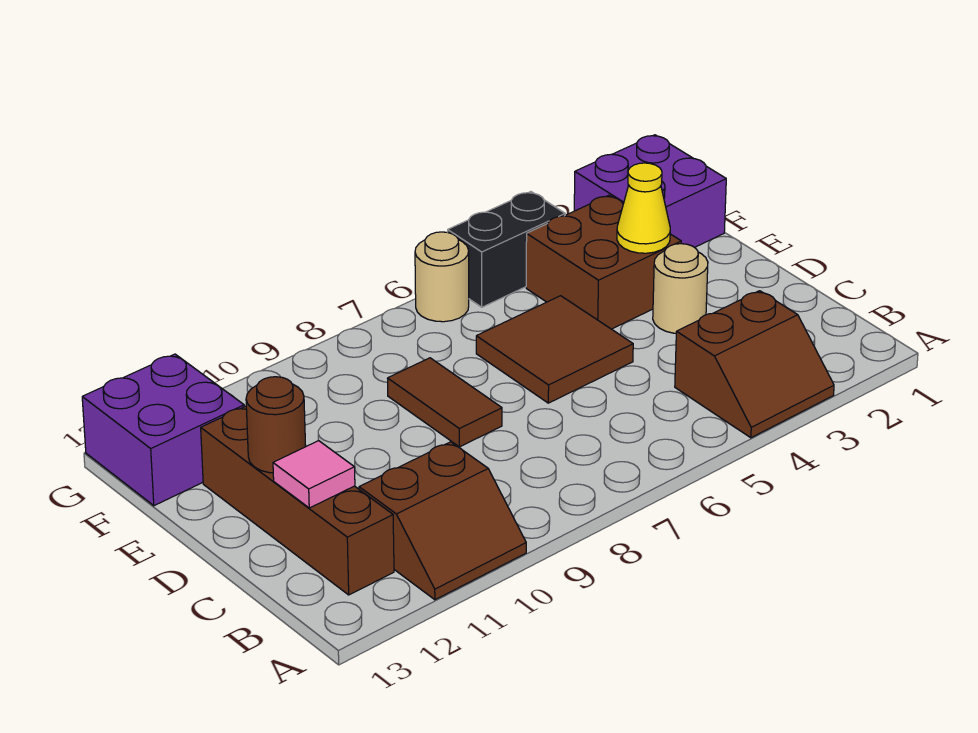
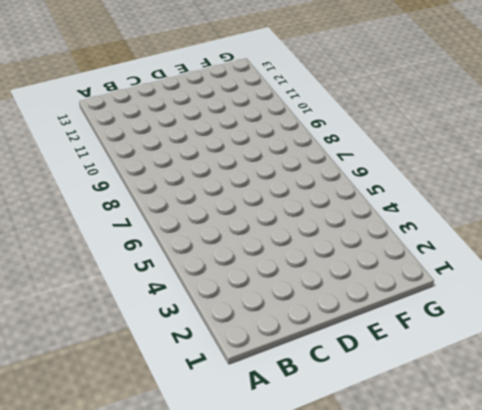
none -> brown 2x2 slope [675,291,834,438]
none -> brown 2x2 slope [359,442,526,600]
none -> brown 1x4 brick [201,406,394,595]

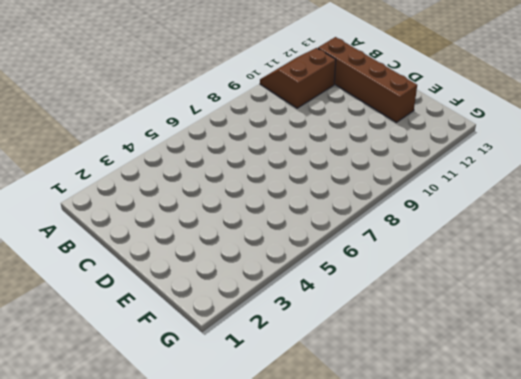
none -> brown 2x2 slope [675,291,834,438]
none -> tan 1x1 round brick [653,244,708,333]
none -> brown 2x2 tile [476,296,633,403]

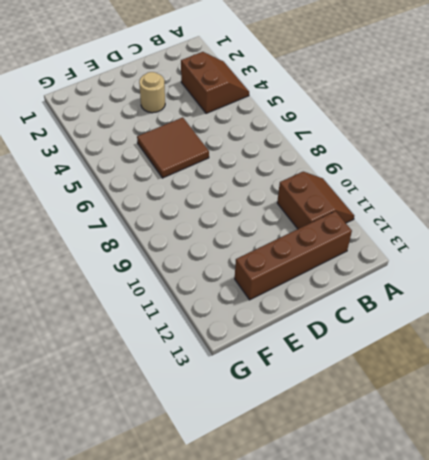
none -> brown 1x2 tile [388,358,502,447]
none -> brown 2x2 brick [526,195,681,329]
none -> purple 2x2 brick [574,135,726,248]

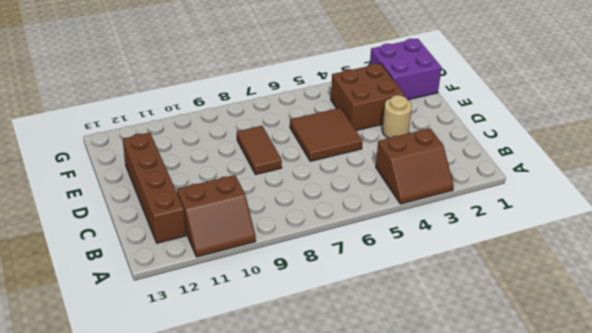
none -> purple 2x2 brick [82,354,244,506]
none -> black 1x2 brick [448,192,565,307]
none -> tan 1x1 round brick [415,232,469,322]

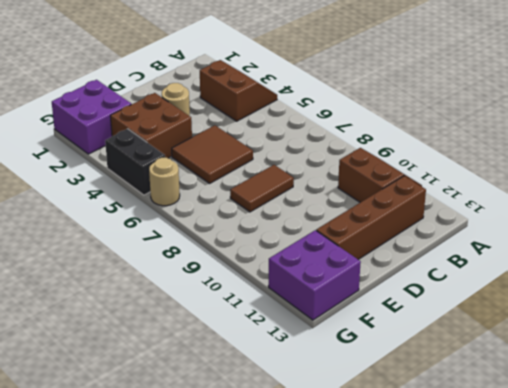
none -> pink 1x1 tile [273,441,355,508]
none -> brown 1x1 round brick [246,377,306,473]
none -> yellow 1x1 cone [617,163,670,253]

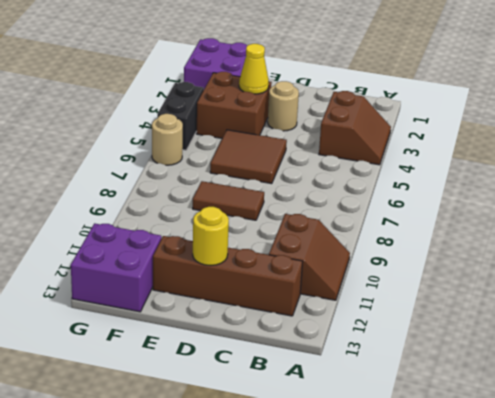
yellow 1x1 round brick [193,207,229,265] -> brown 1x1 round brick [246,377,306,473]
none -> pink 1x1 tile [273,441,355,508]

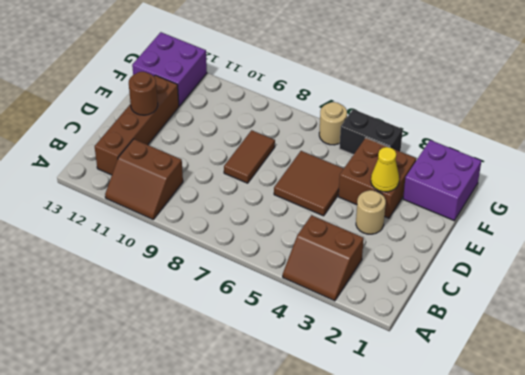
none -> pink 1x1 tile [273,441,355,508]

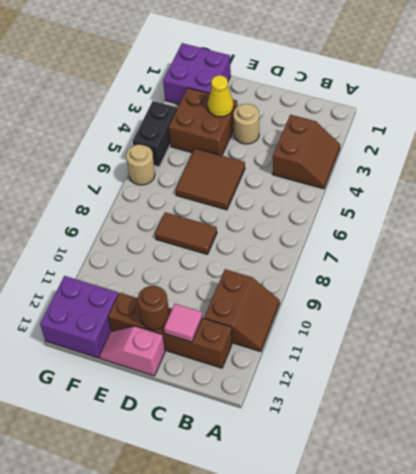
pink 1x2 slope [100,326,165,376] -> none

